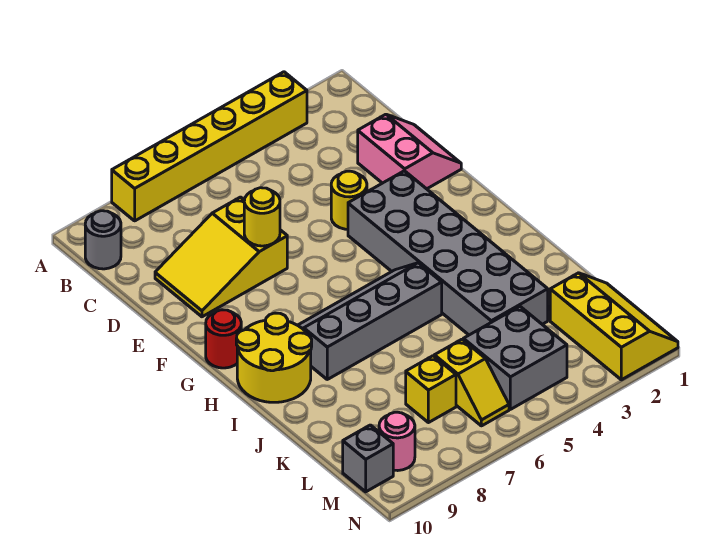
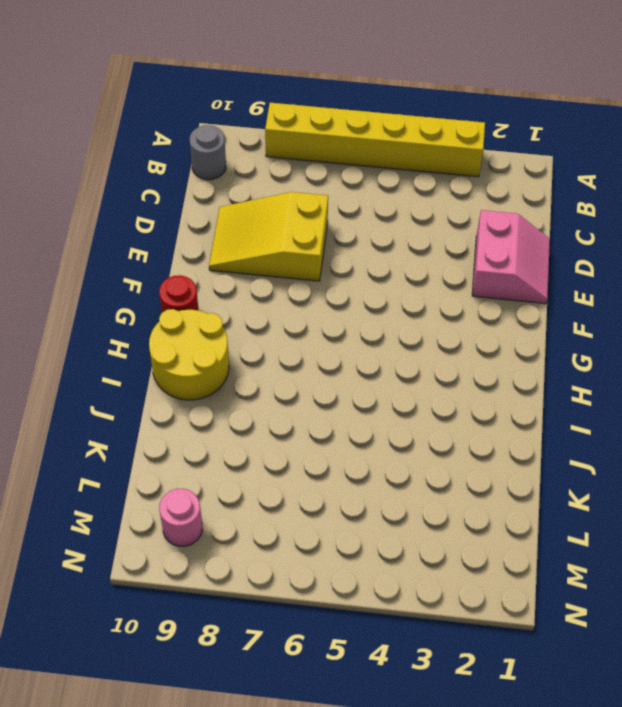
none -> yellow 1x1 round brick [331,171,367,229]
none -> grey 2x6 brick [348,171,548,335]
none -> grey 2x4 slope [298,263,442,379]

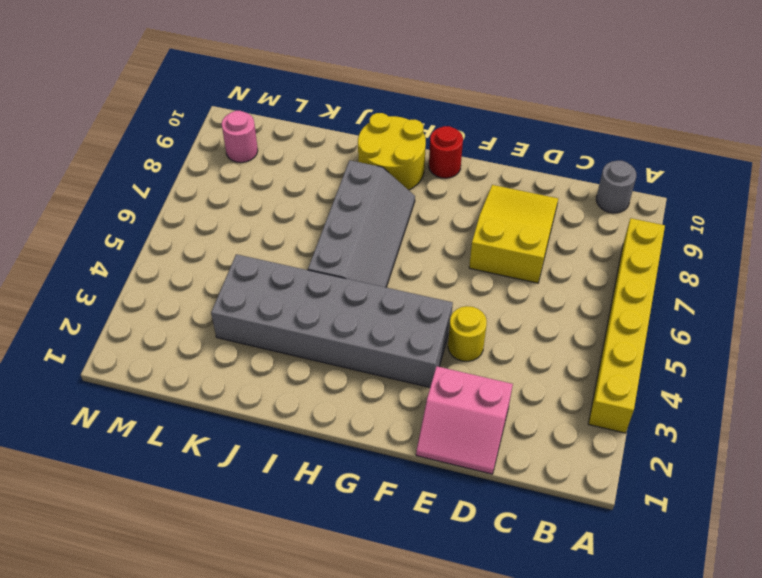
none -> yellow 2x3 slope [550,273,678,380]
none -> grey 2x2 brick [463,306,567,409]
none -> yellow 1x2 slope [434,339,509,426]

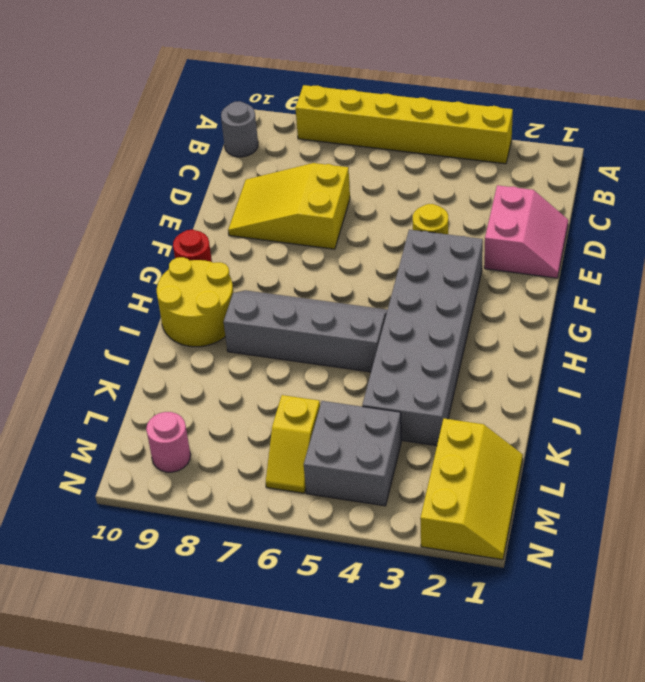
none -> yellow 1x1 brick [406,356,456,423]
none -> grey 1x1 brick [343,425,393,492]
none -> yellow 1x1 round brick [244,188,280,246]

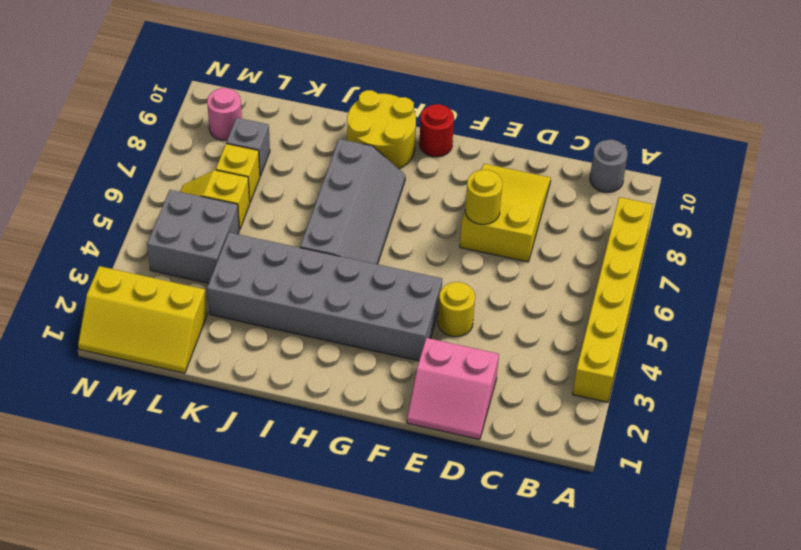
grey 1x1 brick [226,118,270,176] -> grey 1x1 brick moved to [343,425,393,492]

